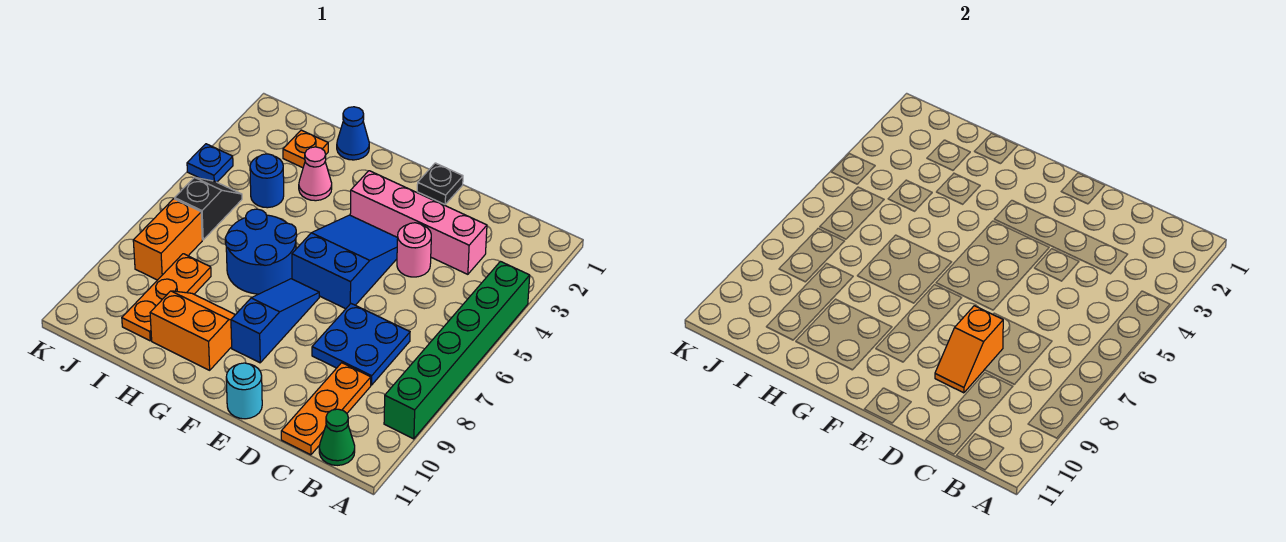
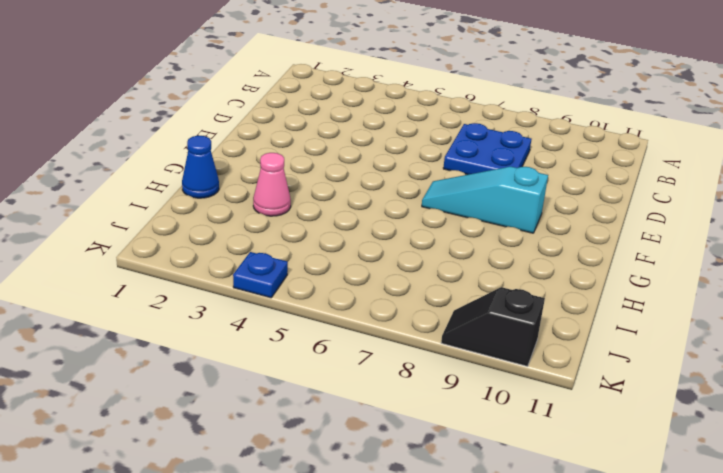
cyan 1x3 slope [422,167,548,233] -> blue 1x3 slope [231,279,319,363]
black 1x2 slope [441,287,545,366] -> black 1x2 slope moved to [175,177,242,240]
none -> green 1x6 brick [384,262,530,439]
none -> green 1x1 cone [319,409,355,465]
none -> pink 1x4 brick [350,171,487,274]

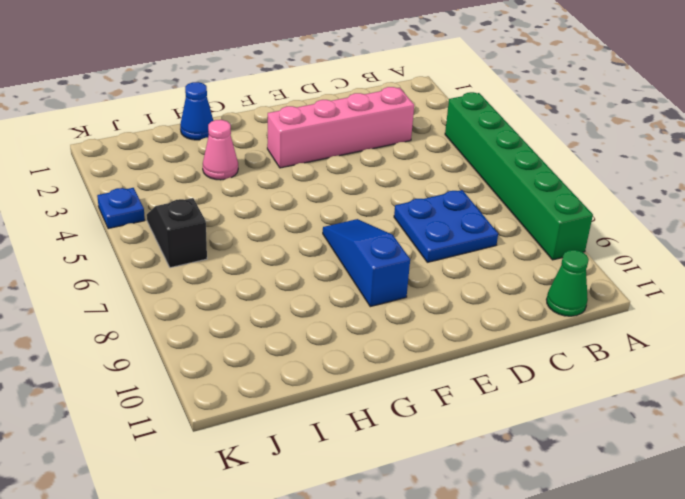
none -> orange 1x3 plate [281,363,371,455]
none -> pink 1x1 round brick [397,223,431,277]
none -> black 1x1 plate [417,163,463,204]

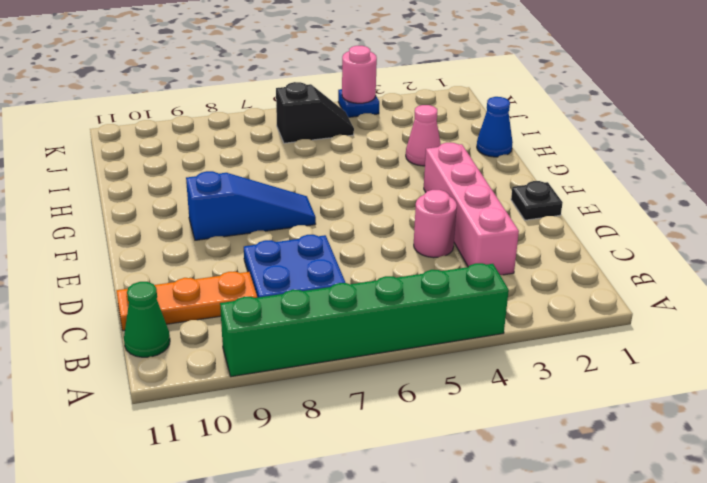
pink 1x1 round brick [342,46,377,103] -> none
none -> blue 2x3 slope [292,215,398,309]
none -> cyan 1x1 round brick [226,363,262,419]
none -> blue 2x2 round brick [225,209,297,294]

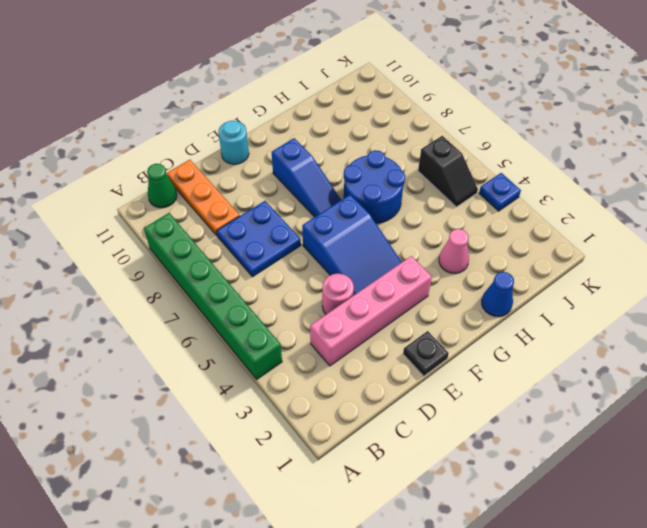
none -> orange 2x2 slope [150,291,235,370]
none -> orange 1x1 plate [283,130,328,168]
none -> blue 1x1 round brick [250,154,284,208]

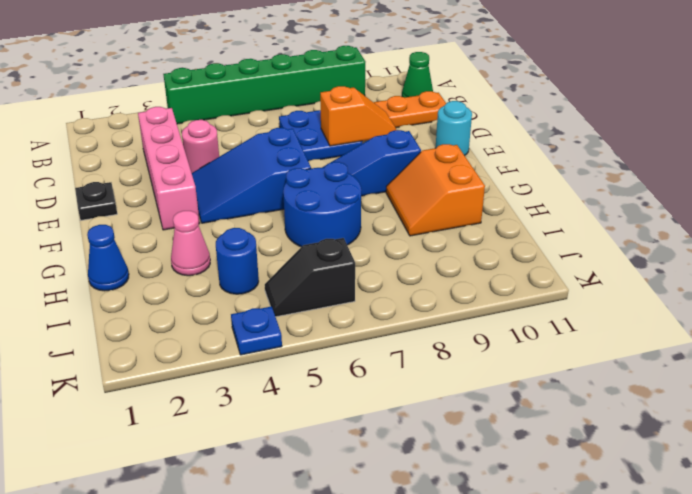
none -> orange 1x1 plate [283,130,328,168]
none -> orange 1x3 plate [122,254,211,341]
none -> orange 1x2 brick [133,199,202,280]

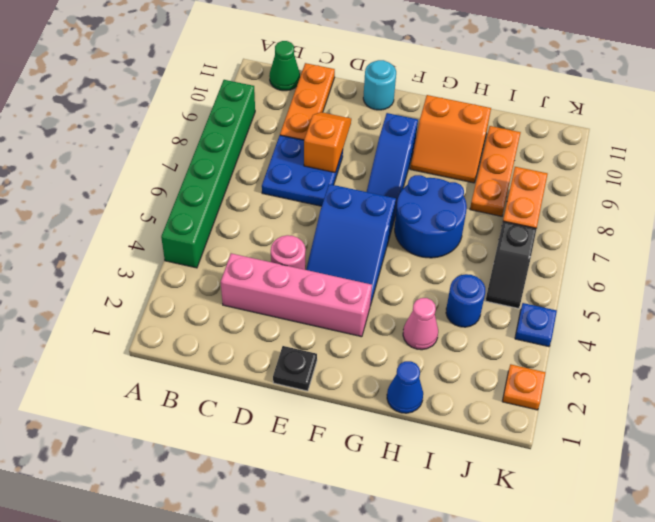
orange 1x1 plate [502,364,546,410] -> orange 1x1 plate moved to [283,130,328,168]

